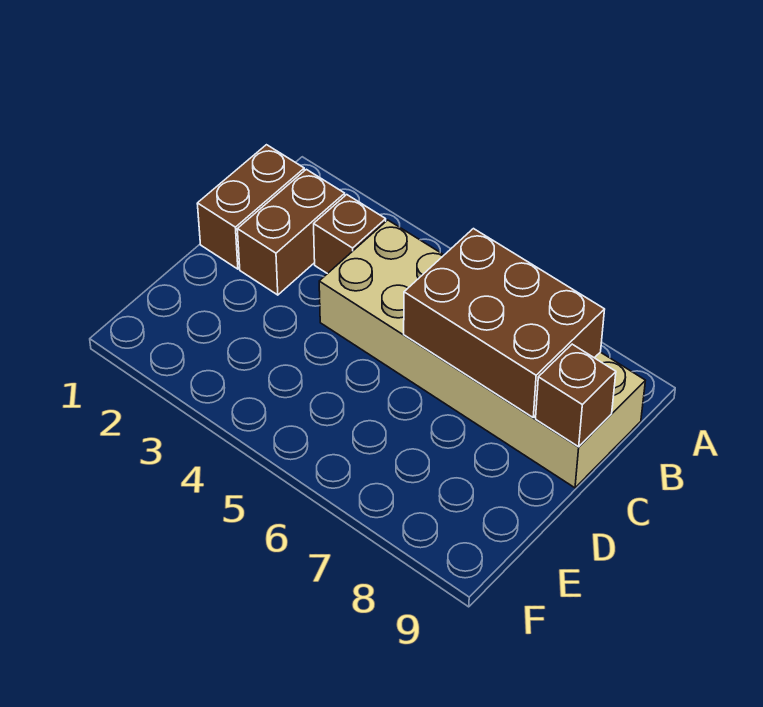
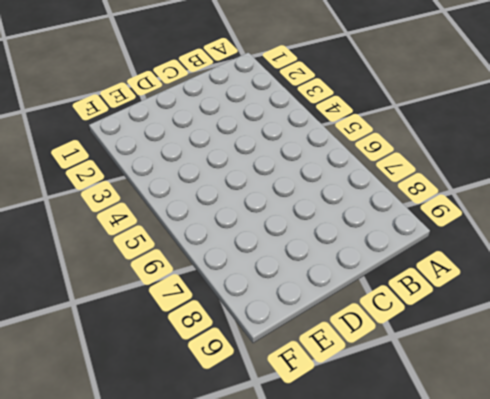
none -> brown 1x2 brick [197,145,304,269]
none -> brown 1x2 brick [237,169,345,295]

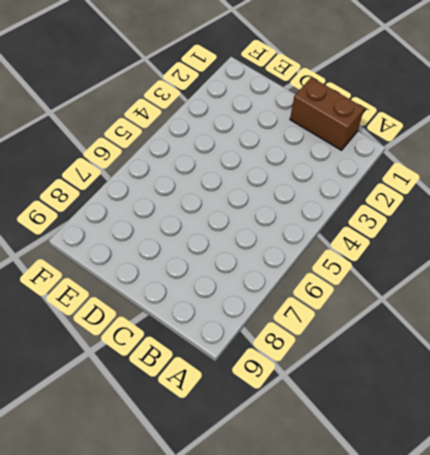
none -> brown 1x2 brick [237,169,345,295]
none -> brown 1x1 brick [314,195,386,274]

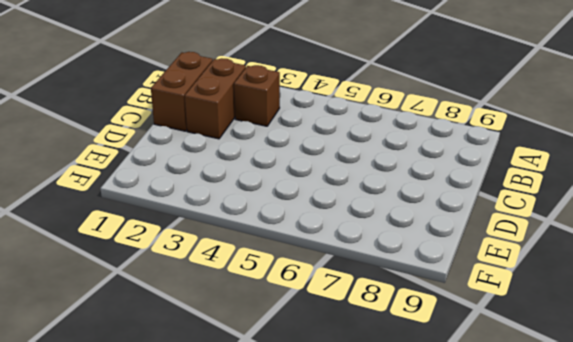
none -> tan 2x6 brick [319,220,645,488]
none -> brown 2x3 brick [404,229,605,417]

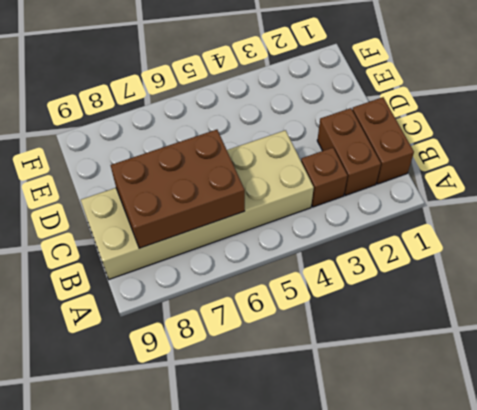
none -> brown 1x1 brick [536,344,616,447]

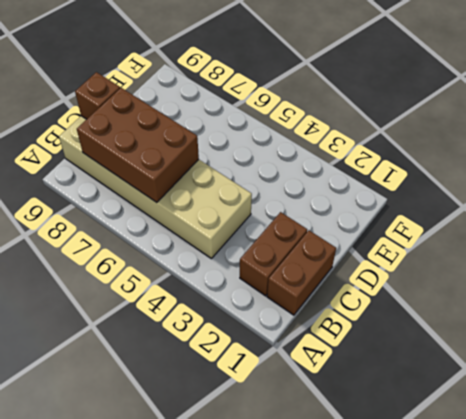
none -> brown 1x1 brick [314,195,386,274]

